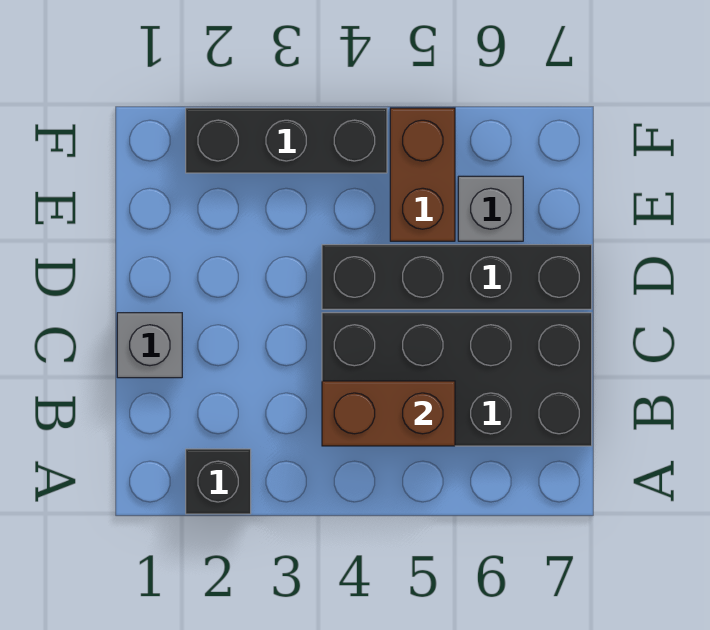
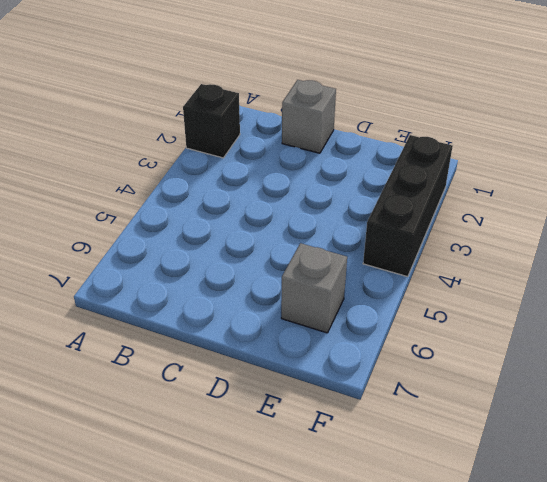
none -> black 2x4 brick [322,313,592,446]
none -> black 1x4 brick [322,245,592,309]

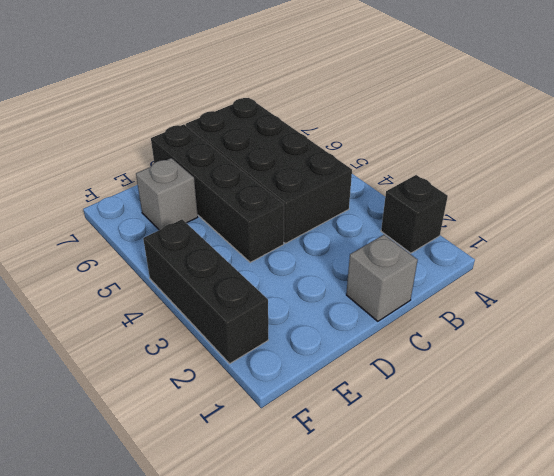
none -> brown 1x2 brick [390,108,455,241]
none -> brown 1x2 brick [322,381,455,446]

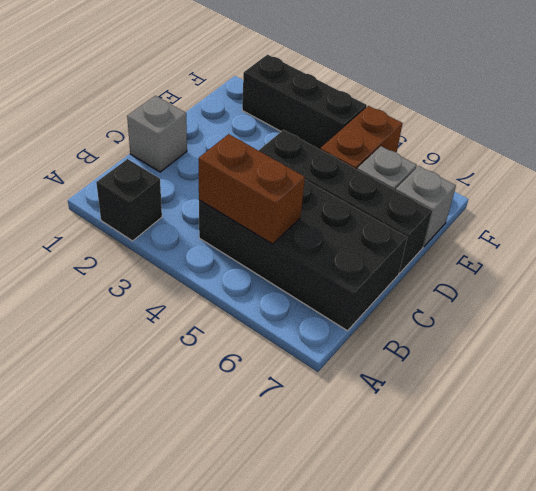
grey 1x1 brick [395,166,456,247] -> none

